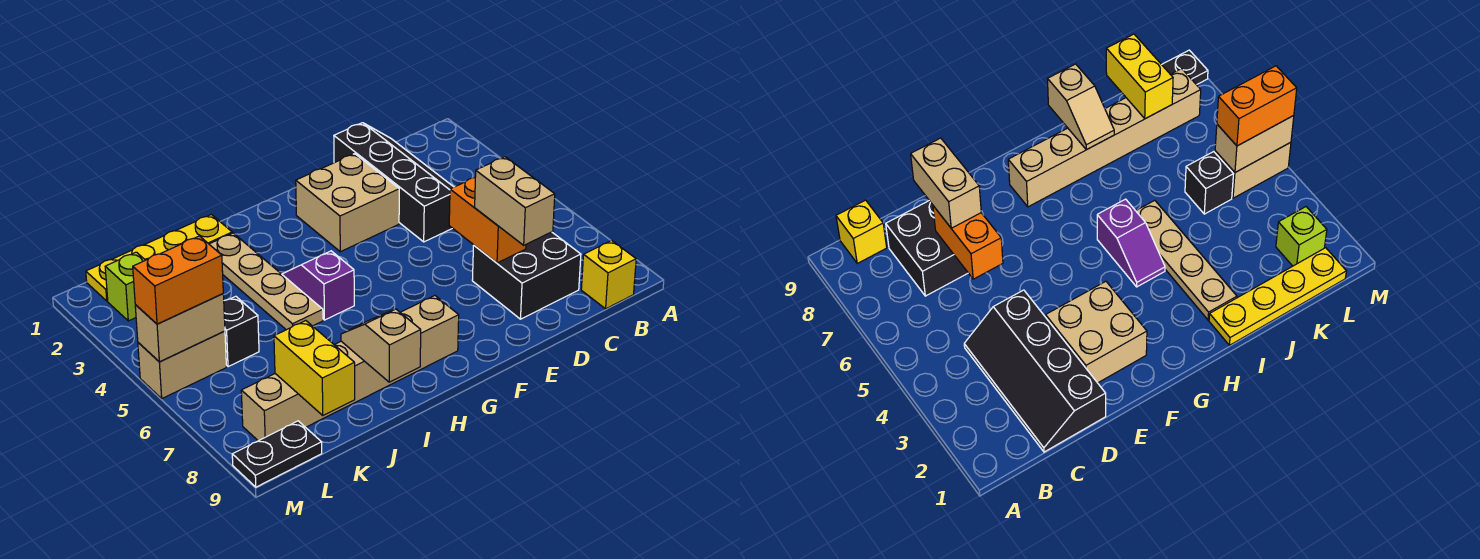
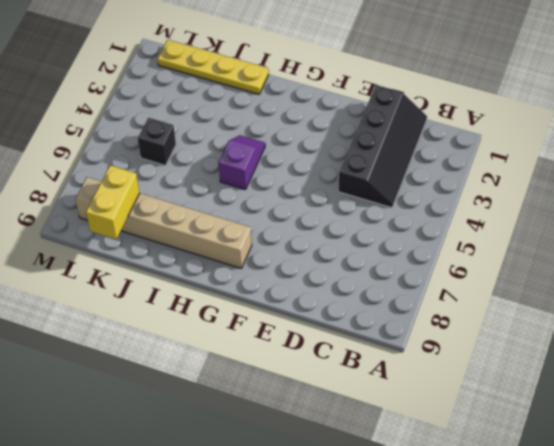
none -> yellow 1x1 brick [581,240,636,309]
none -> black 2x2 brick [472,232,581,319]
none -> tan 2x2 brick [296,154,399,252]

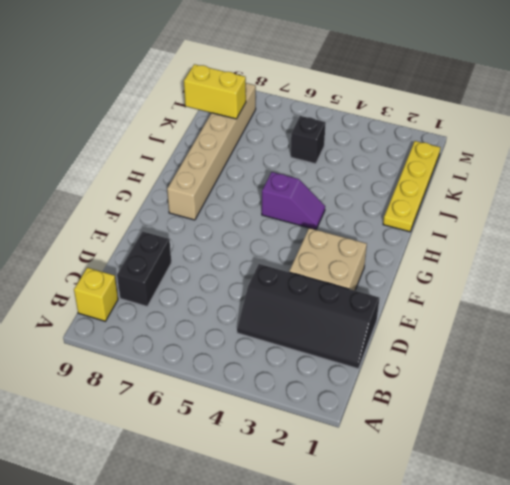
black 1x2 brick [117,231,171,306] -> black 2x2 brick [472,232,581,319]
none -> tan 1x4 plate [209,233,323,330]
none -> lime 1x1 brick [105,252,145,321]
none -> tan 1x2 brick [138,331,226,398]

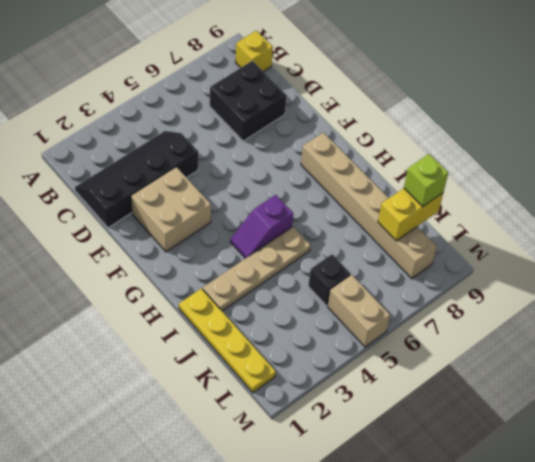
lime 1x1 brick [404,154,448,207] -> lime 1x1 brick moved to [105,252,145,321]
none -> black 1x2 plate [232,421,322,487]
none -> orange 1x2 brick [449,178,526,263]
none -> tan 1x2 slope [341,309,421,382]

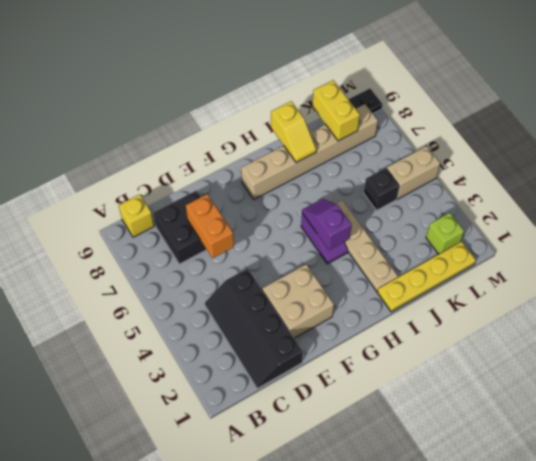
purple 1x2 slope [302,199,352,250] -> none
yellow 1x2 slope [271,101,316,163] -> tan 1x2 slope [341,309,421,382]
none -> tan 1x2 brick [135,294,225,362]
none -> tan 1x2 brick [475,157,555,245]
none -> orange 1x2 brick [133,236,223,324]

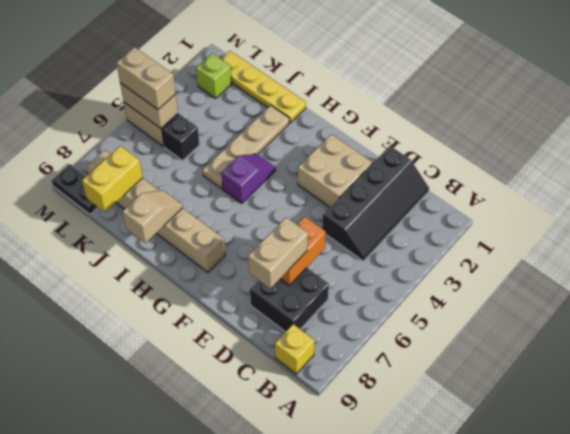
tan 1x2 brick [116,47,176,109] -> orange 1x2 brick [133,236,223,324]

